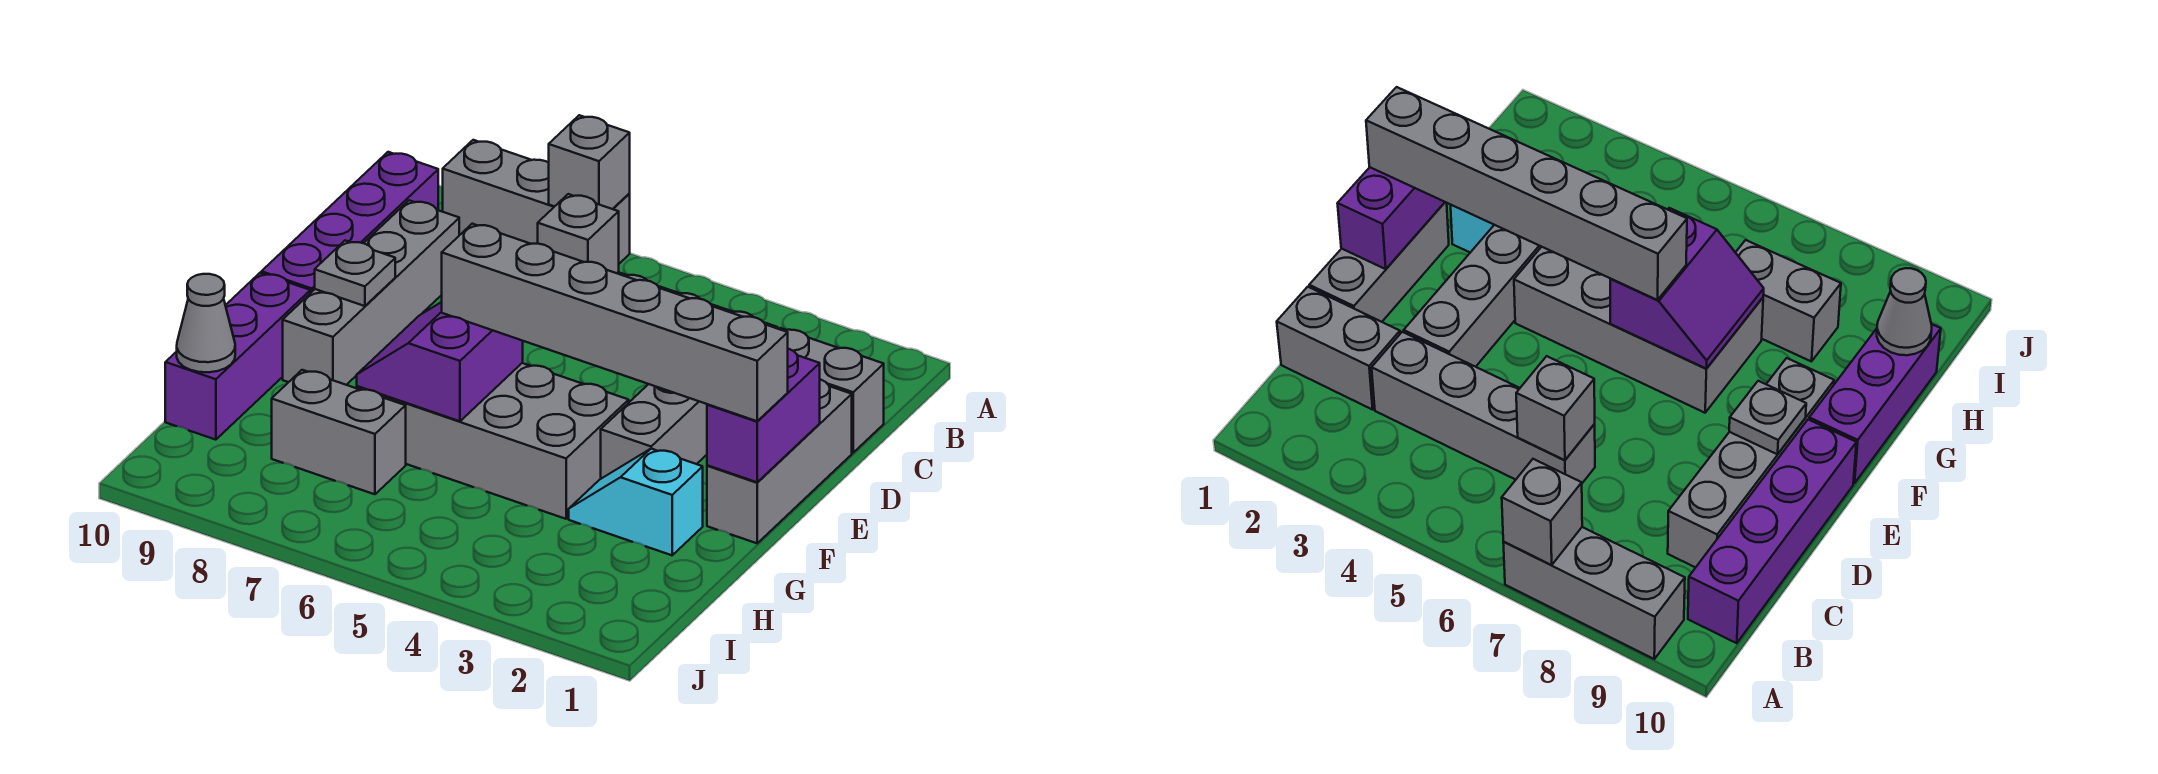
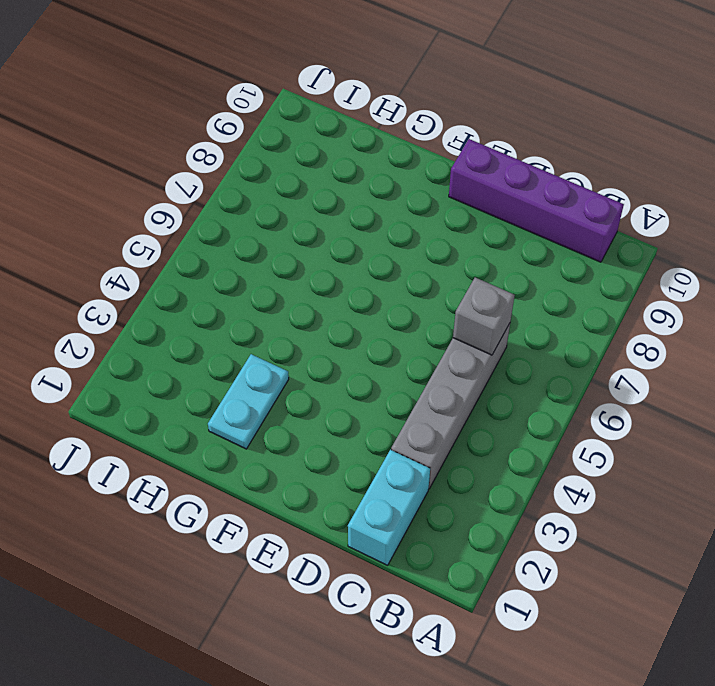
cyan 1x2 brick [348,450,430,565] -> grey 1x2 brick [780,328,884,453]
cyan 1x2 plate [208,354,289,449] -> cyan 1x2 slope [569,449,703,555]
none -> grey 1x3 brick [443,140,630,264]
none -> grey 1x4 brick [283,200,459,385]
none -> grey 1x3 brick [707,380,852,543]

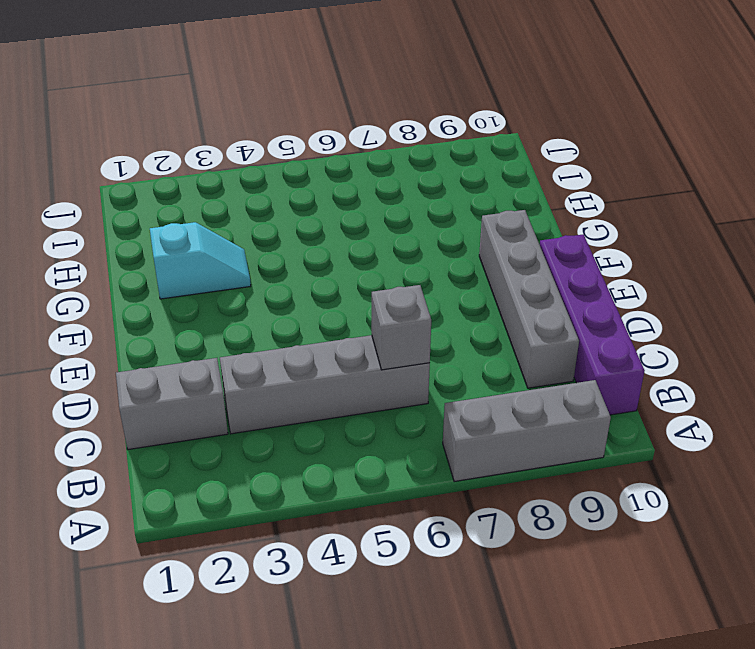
none -> grey 1x3 brick [707,380,852,543]
none -> grey 1x3 brick [601,384,707,479]
none -> grey 2x4 brick [357,363,629,519]

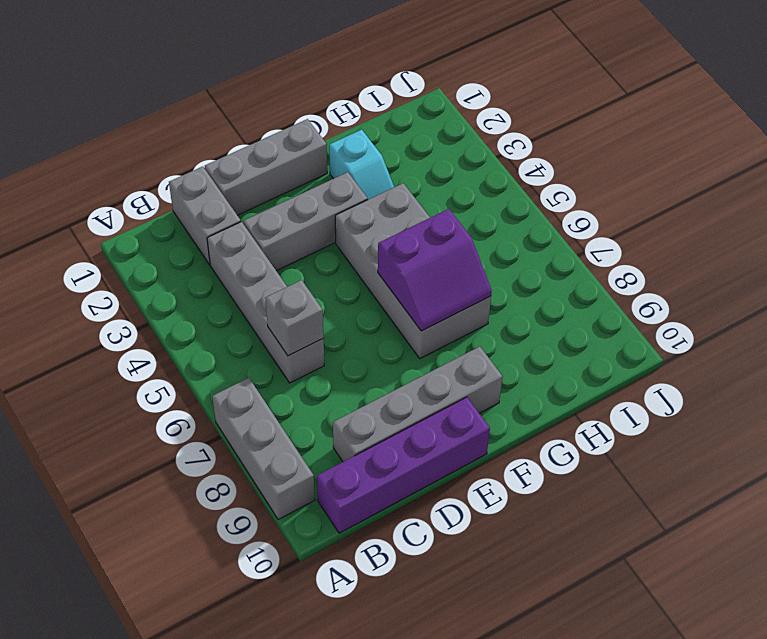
none -> purple 1x3 brick [165,273,310,440]
none -> grey 1x2 brick [272,370,406,494]
none -> grey 1x1 brick [549,115,630,209]

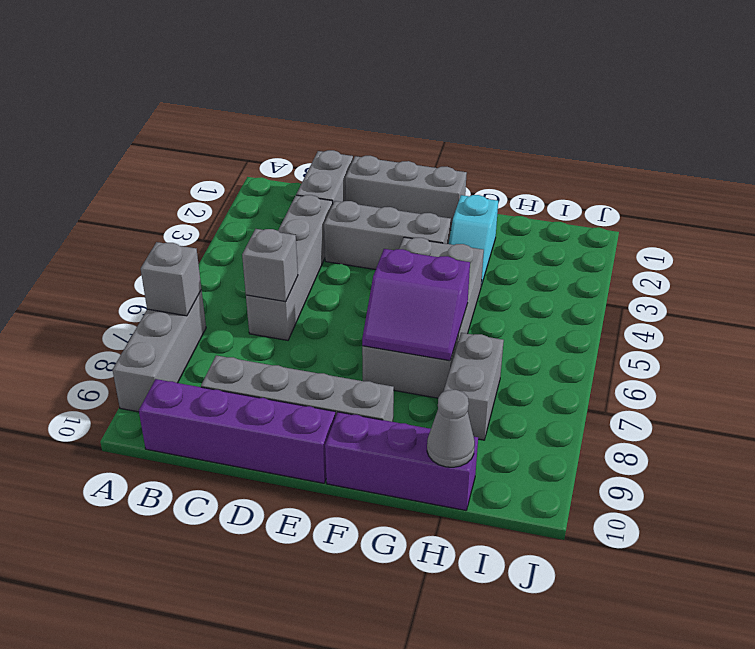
none -> purple 1x2 brick [707,349,820,482]
none -> grey 1x1 plate [315,241,395,306]
none -> grey 1x6 brick [442,224,788,421]

